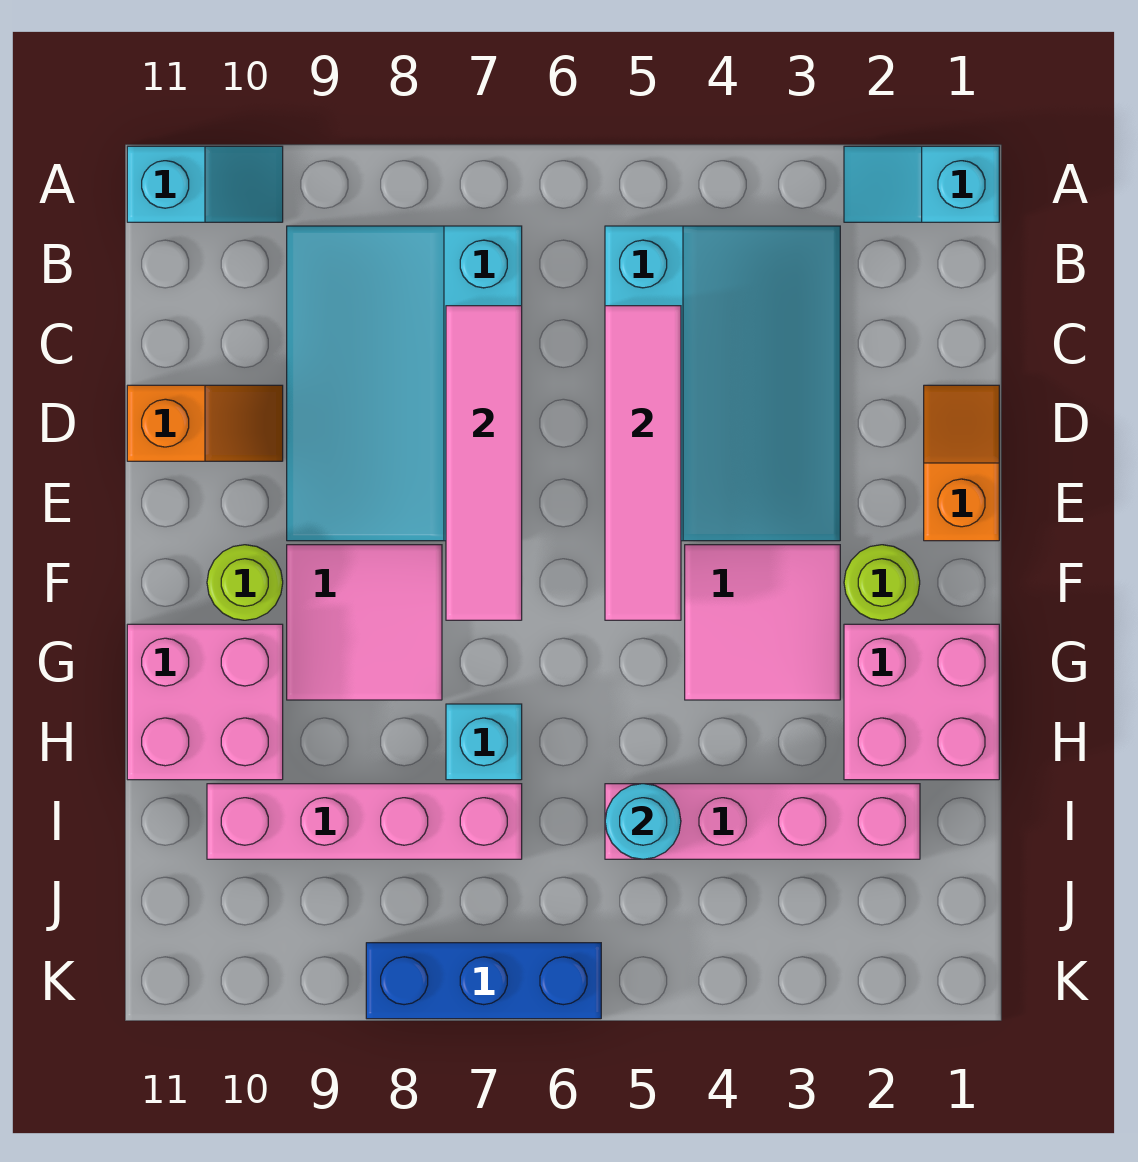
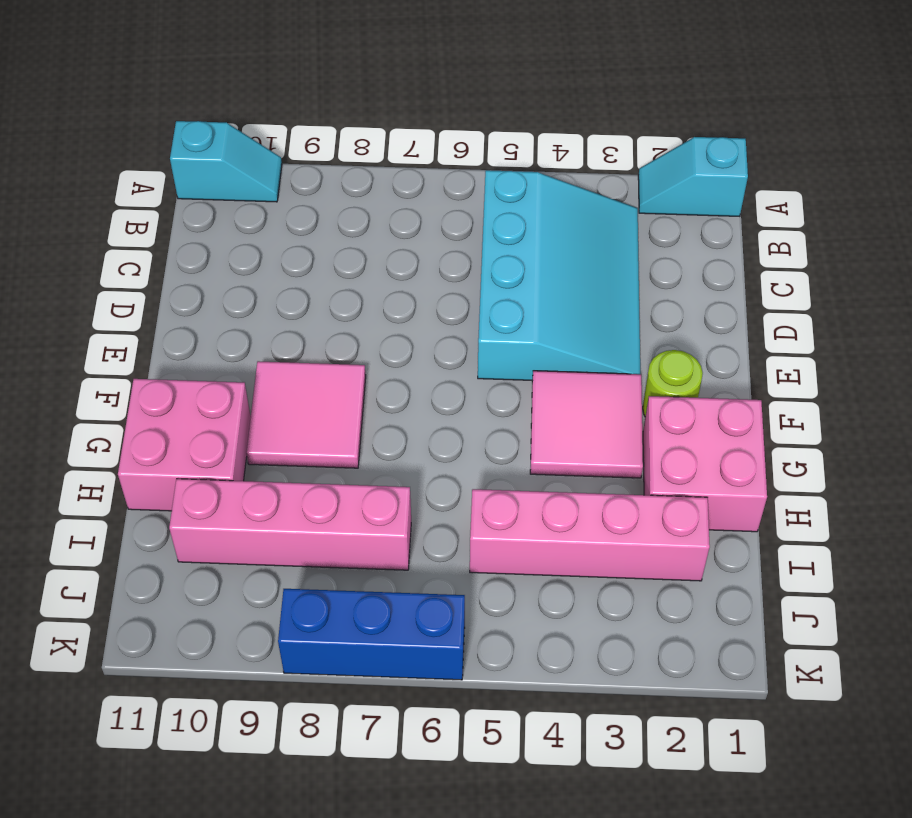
none -> cyan 3x4 slope [287,226,522,541]
none -> orange 1x2 slope [924,385,999,541]
none -> orange 1x2 slope [127,385,283,461]

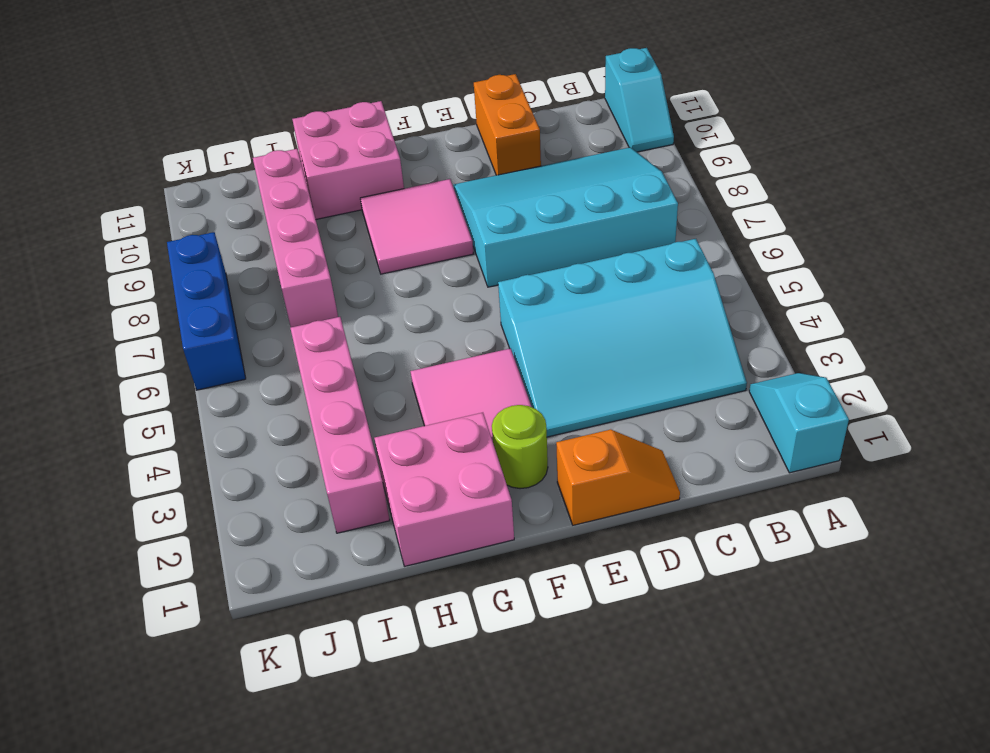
orange 1x2 brick [474,74,541,175] -> orange 1x2 slope [127,385,283,461]
none -> lime 1x1 round brick [207,545,283,620]
none -> cyan 1x1 brick [446,704,522,780]
none -> pink 1x4 tile [605,306,681,620]

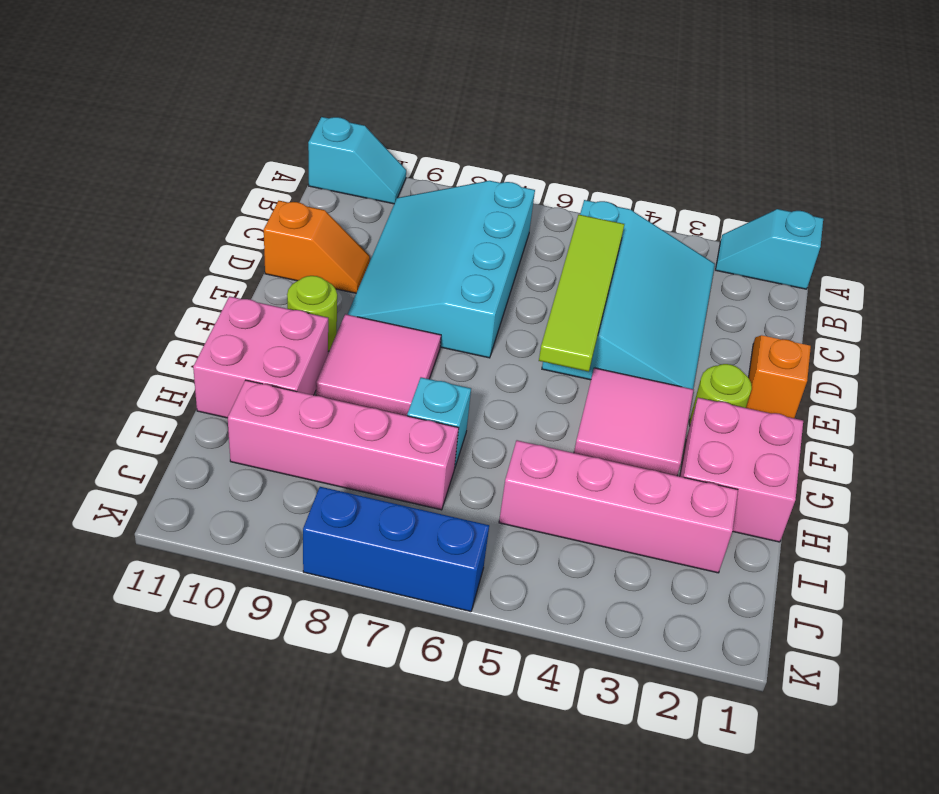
lime 1x4 tile [539,215,624,372] -> pink 1x4 tile [605,306,681,620]
none -> pink 1x4 tile [446,306,522,620]
none -> cyan 1x1 round brick [605,784,681,859]

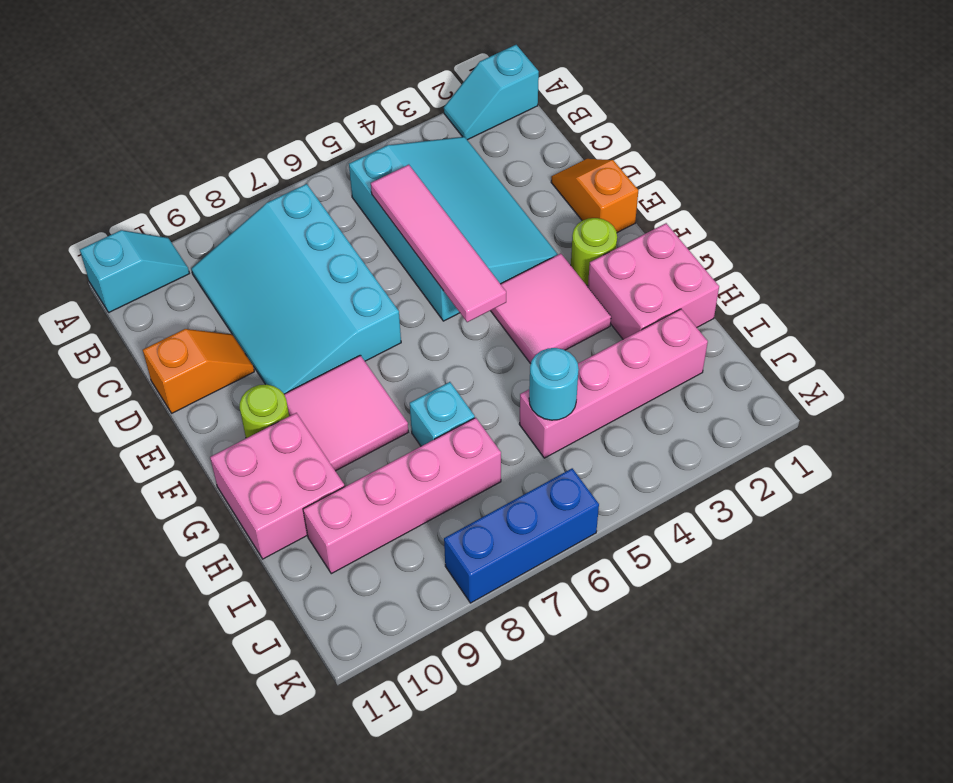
none -> pink 1x4 tile [446,306,522,620]

